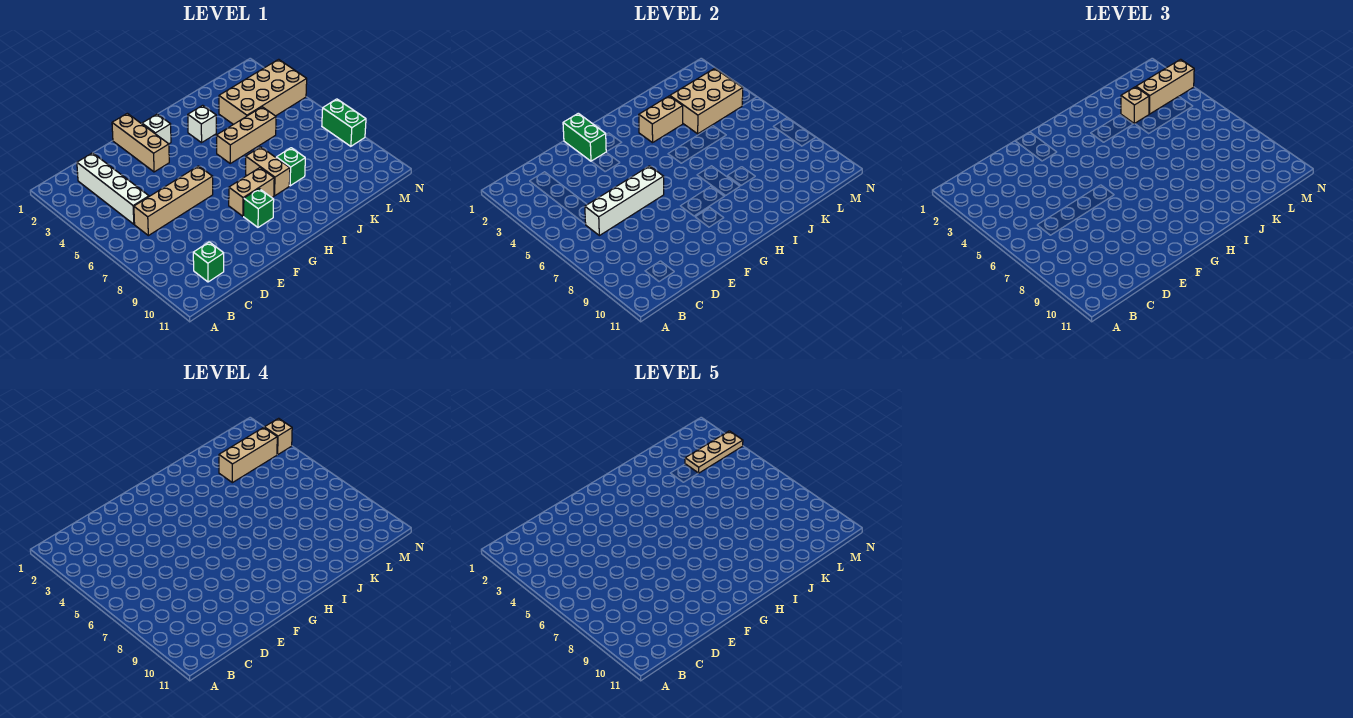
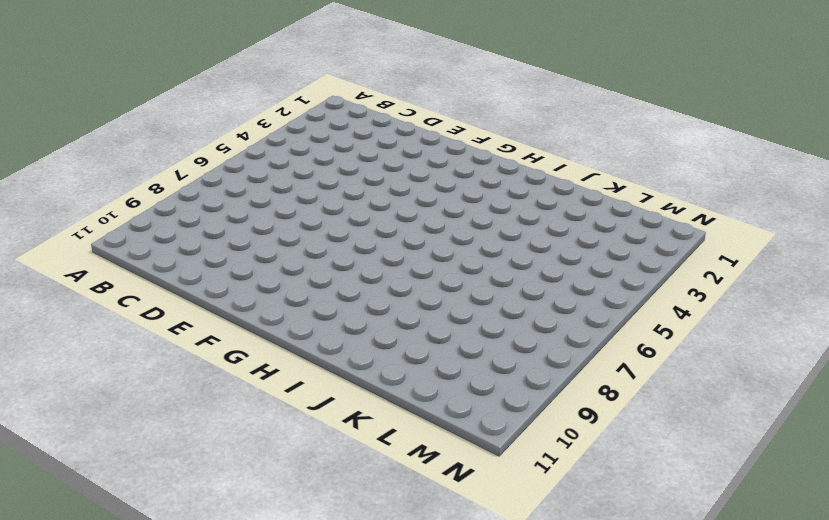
none -> white 1x4 brick [77,153,149,224]
none -> tan 1x4 brick [134,166,213,236]
none -> green 1x1 brick [193,242,224,282]

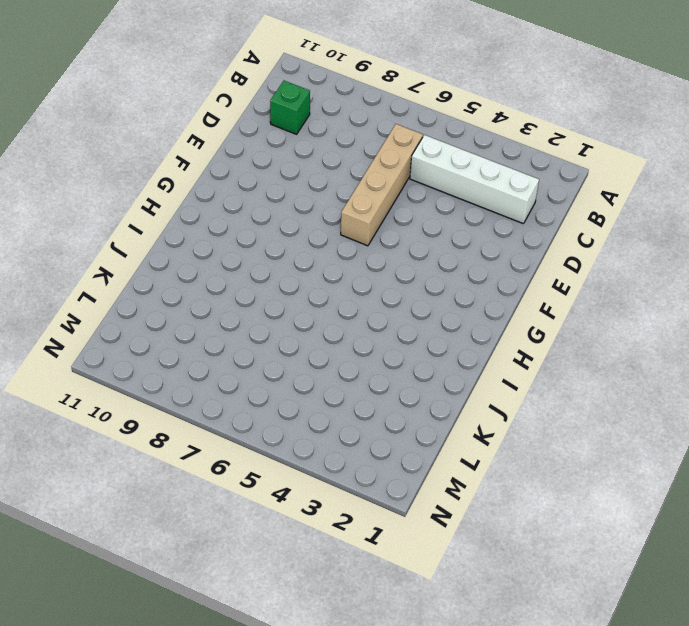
none -> tan 1x3 brick [112,113,169,172]
none -> white 1x1 brick [142,114,171,144]
none -> tan 1x2 brick [229,168,274,216]

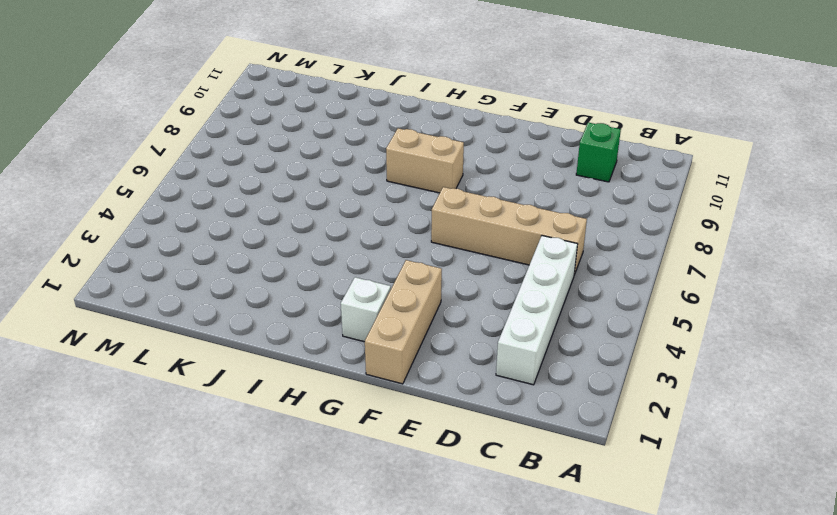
none -> green 1x1 brick [244,189,274,227]
none -> white 1x1 brick [188,105,216,143]
none -> tan 1x3 brick [216,107,276,163]

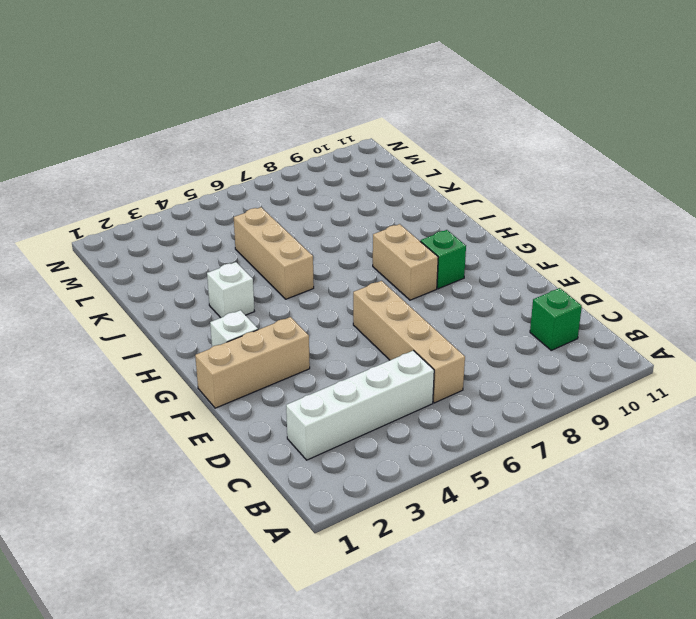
none -> tan 1x2 brick [246,147,290,196]
none -> green 1x1 brick [276,148,305,186]
none -> tan 2x4 brick [219,59,307,125]

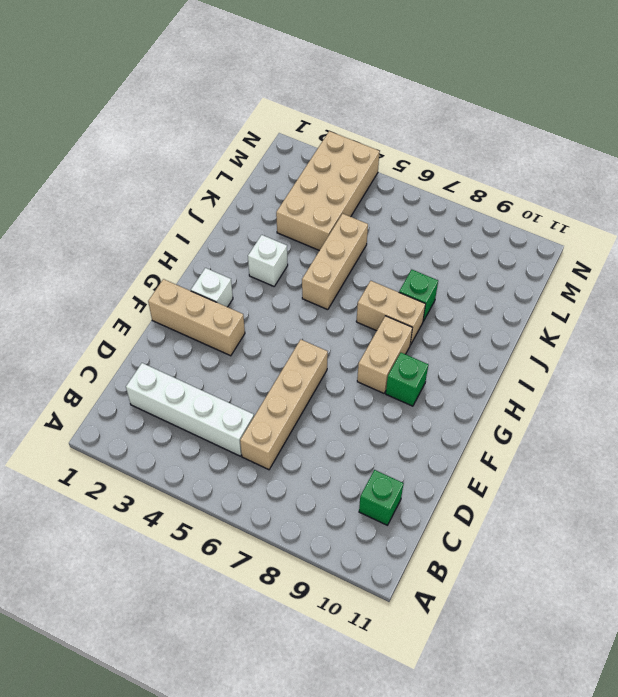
none -> green 1x2 brick [322,99,366,146]
none -> white 1x4 brick [585,166,664,236]
none -> green 1x2 brick [563,113,606,161]

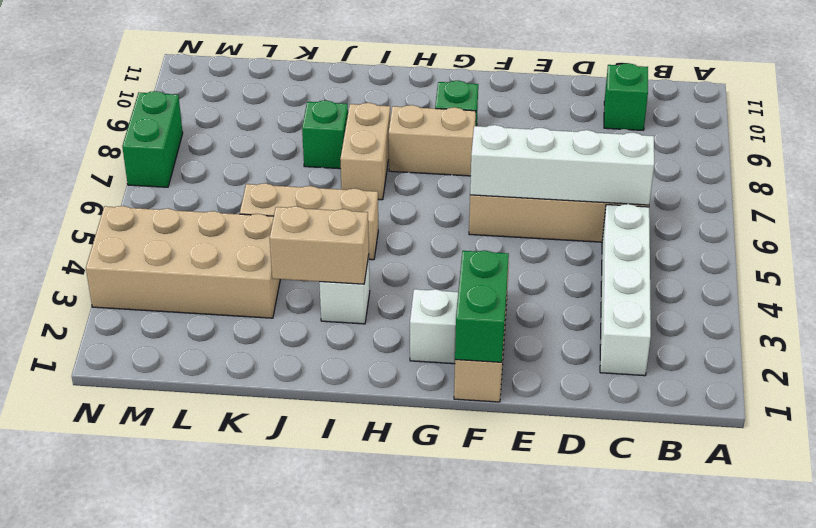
none -> tan 2x3 brick [670,68,743,134]
none -> tan 1x1 brick [1121,87,1149,124]
none -> tan 1x3 brick [1136,59,1194,114]

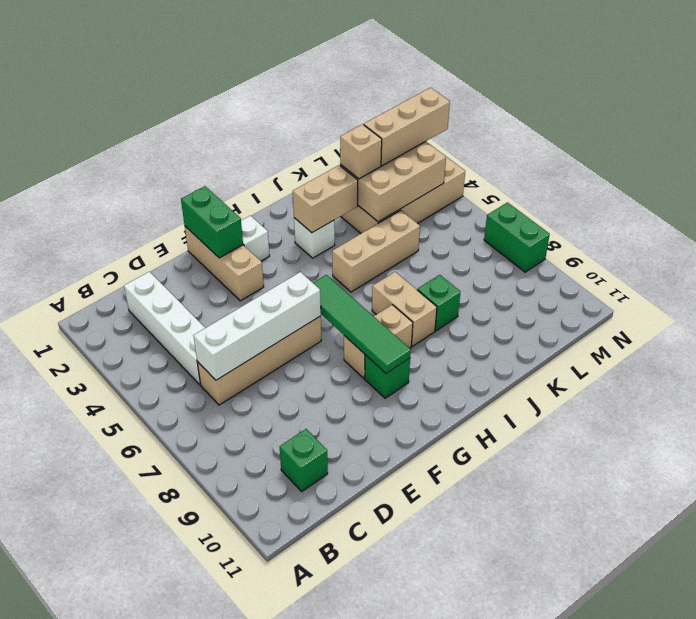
green 1x4 tile [313,275,411,374] -> none
none -> tan 1x3 brick [219,427,277,483]
none -> tan 1x1 brick [264,418,292,455]
none -> tan 1x3 plate [685,431,743,473]

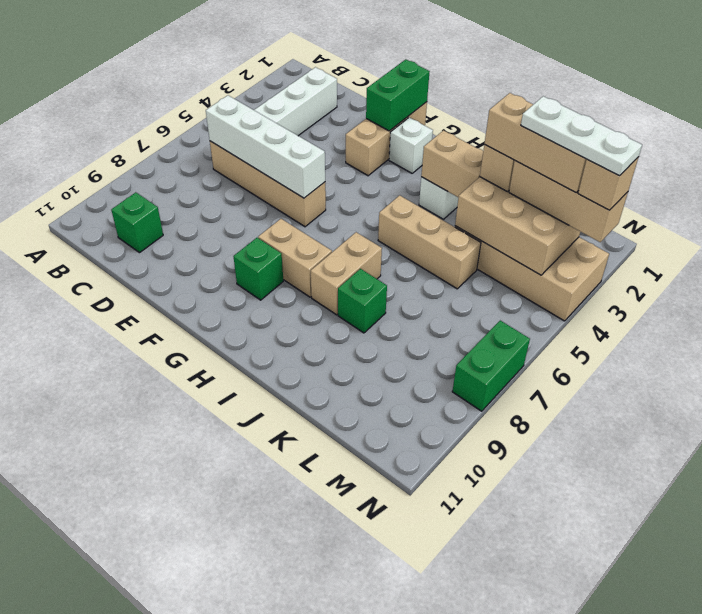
white 1x3 plate [521,96,642,176] -> tan 1x3 plate [685,431,743,473]

